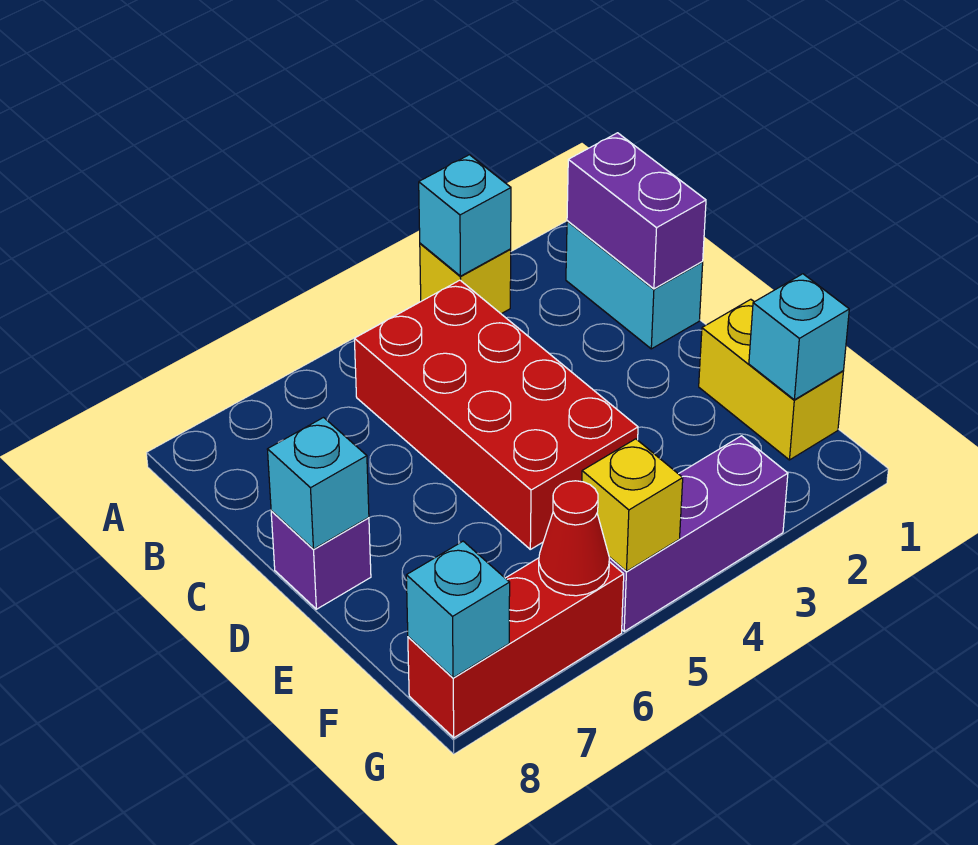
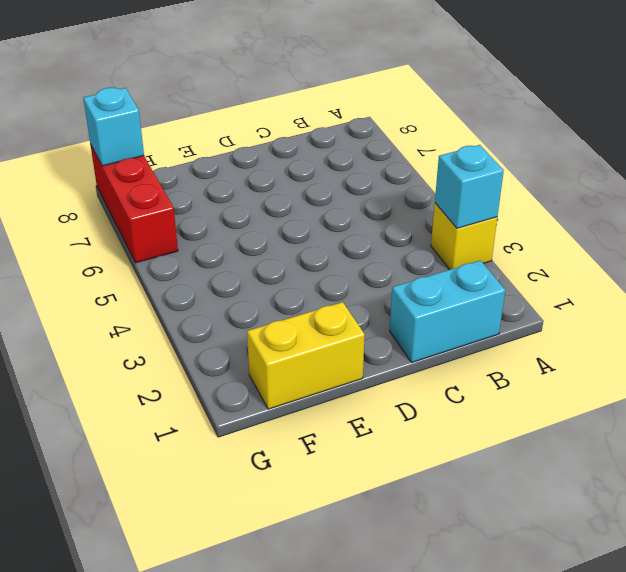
none -> red 2x4 brick [354,280,638,549]
none -> purple 1x1 brick [271,511,371,609]
none -> purple 1x3 brick [609,436,788,631]

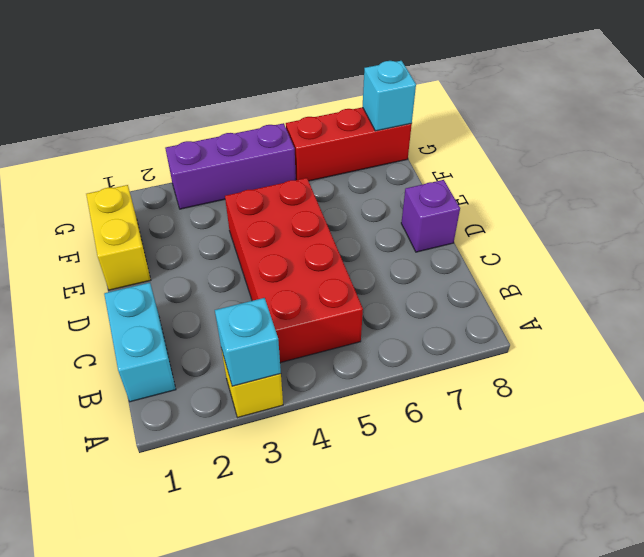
none -> purple 1x2 brick [567,133,706,289]
none -> cyan 1x1 brick [267,418,369,549]
none -> cyan 1x1 brick [749,274,849,400]

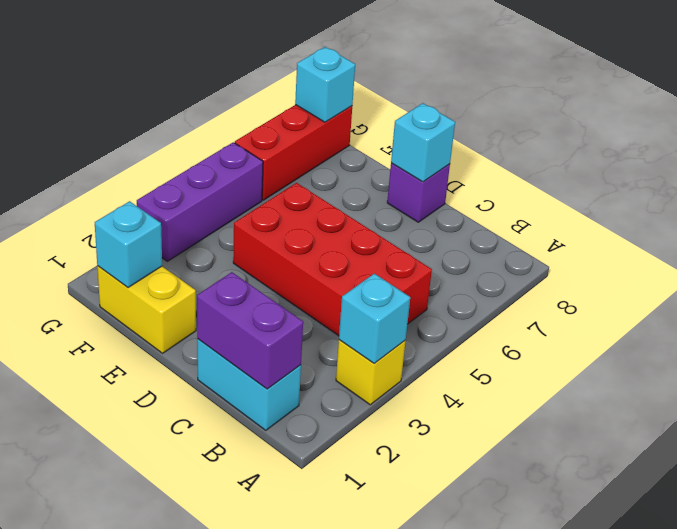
none -> yellow 1x1 brick [582,439,683,571]
none -> red 1x1 cone [539,481,609,596]

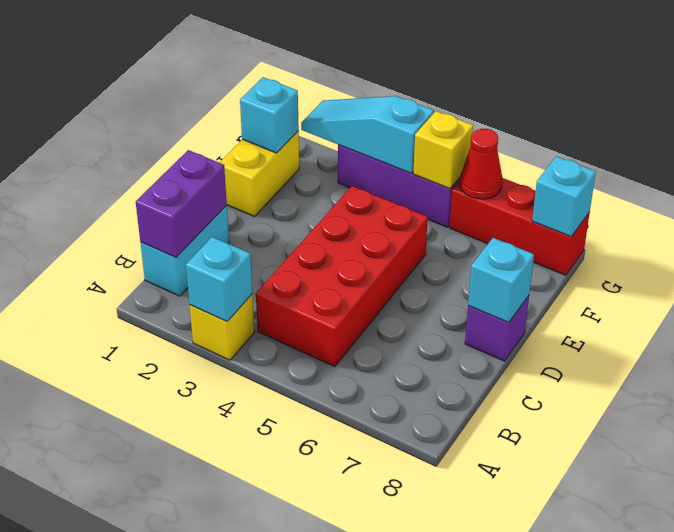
cyan 1x3 slope [301,96,434,173] -> none

